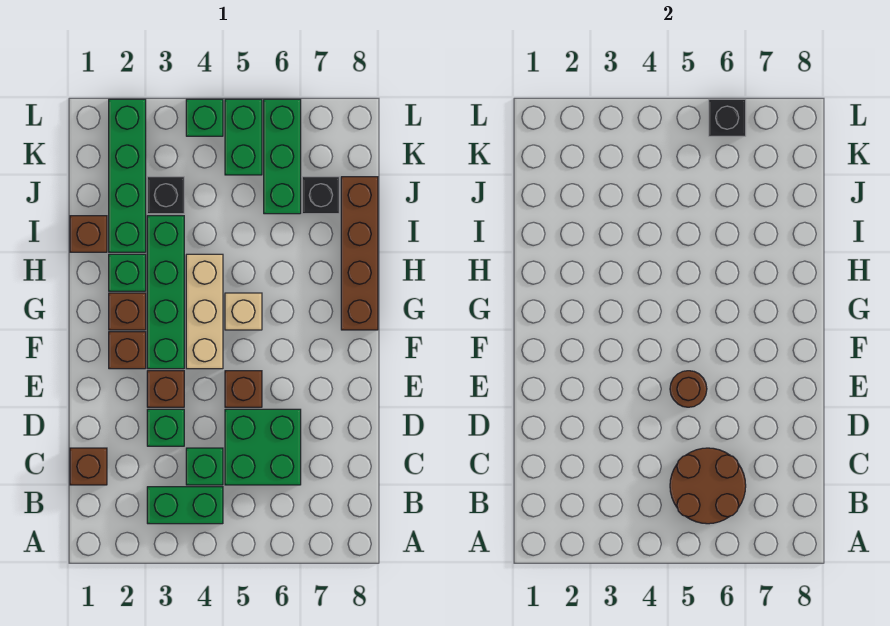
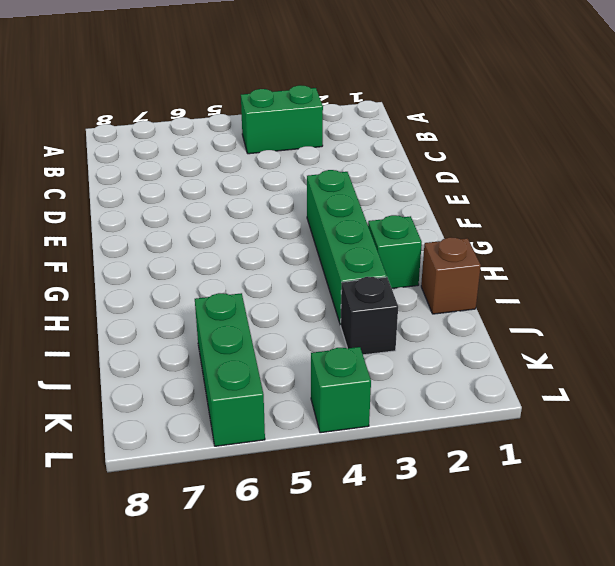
none -> brown 1x1 brick [70,448,107,485]
none -> green 1x1 brick [186,448,223,485]
none -> green 2x2 brick [225,409,301,485]

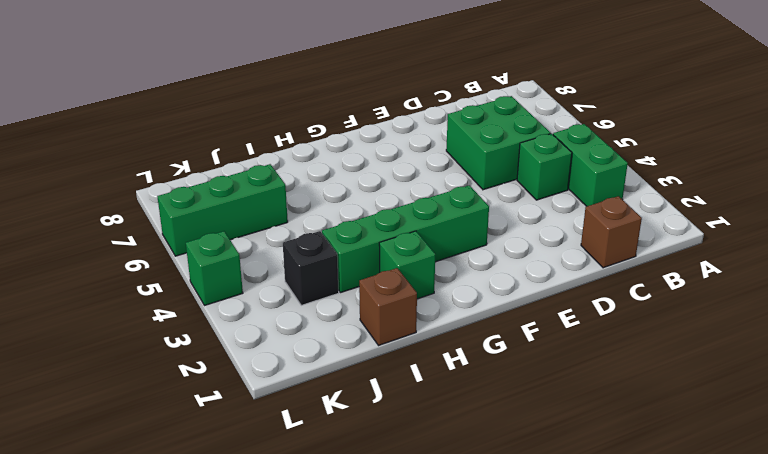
none -> green 1x1 brick [147,409,184,446]
none -> brown 1x1 brick [147,371,184,407]
none -> brown 1x1 brick [225,371,262,407]

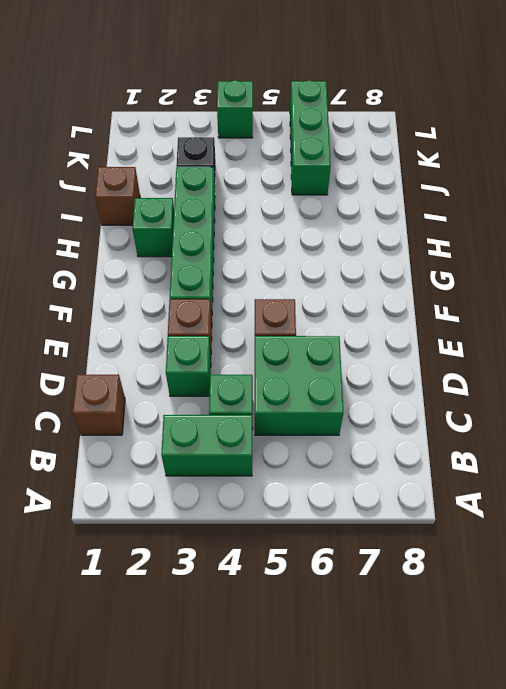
none -> brown 1x1 brick [109,332,146,369]
none -> tan 1x3 brick [186,254,223,369]
none -> brown 1x1 brick [109,293,146,330]

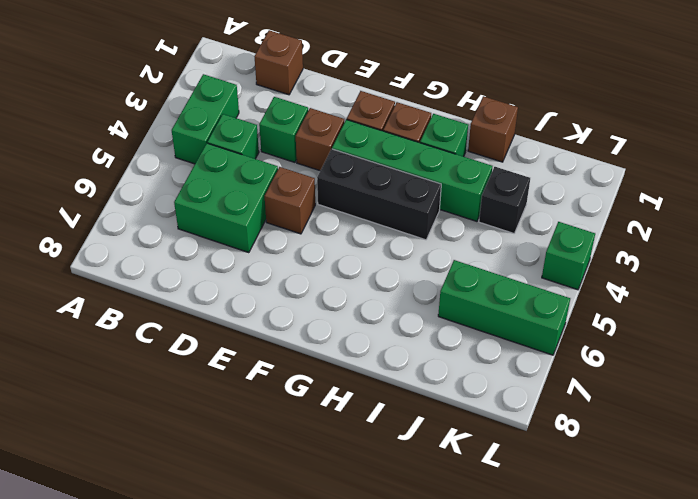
black 1x3 brick [317,149,441,240] -> tan 1x3 brick [186,254,223,369]
none -> tan 1x1 brick [225,293,262,330]
none -> brown 1x4 brick [341,177,378,330]
none -> green 1x4 brick [109,99,146,252]

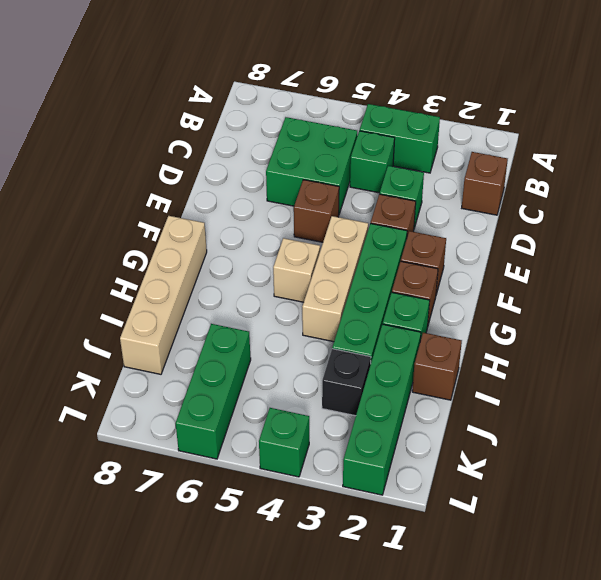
tan 1x4 brick [120,216,207,374] -> brown 1x4 brick [341,177,378,330]
none -> black 1x1 brick [302,177,339,214]
none -> green 1x2 brick [225,99,262,175]
none -> brown 2x2 round brick [670,448,746,524]

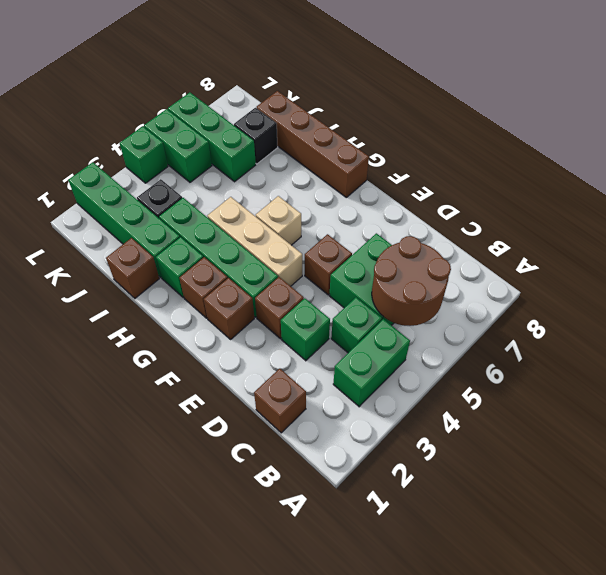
none -> brown 1x1 round brick [670,371,707,407]
none -> black 1x1 brick [709,99,746,136]

